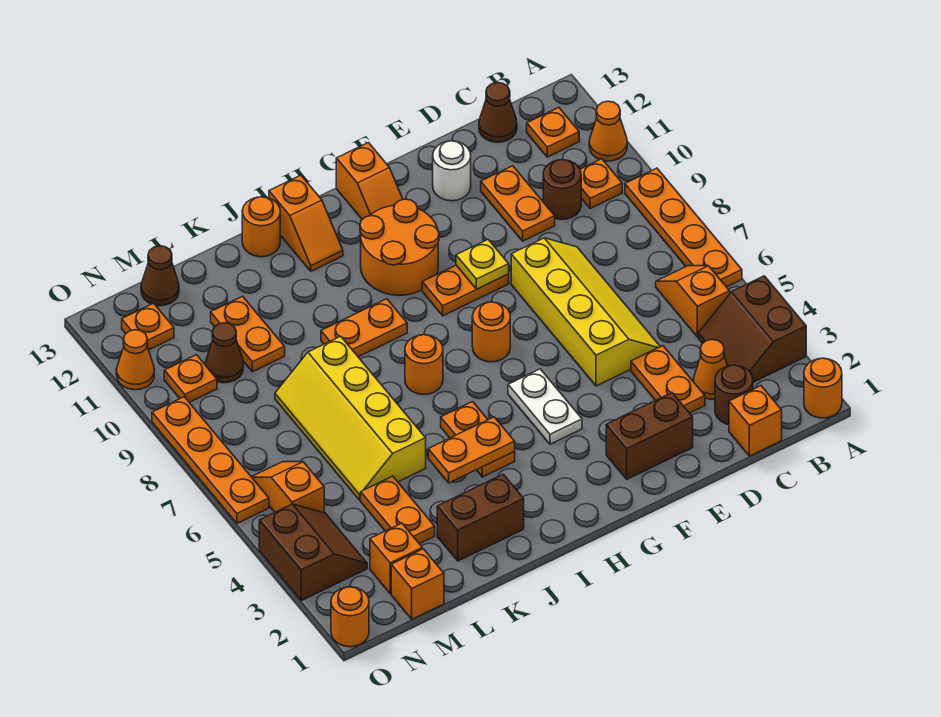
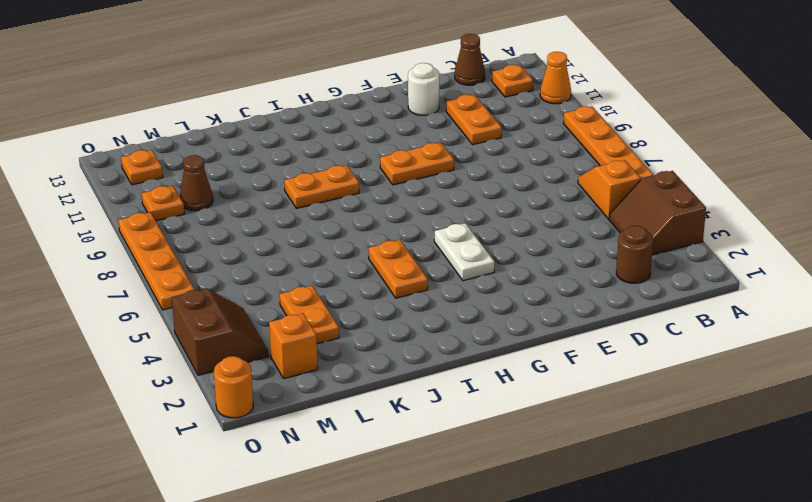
none -> orange 1x1 round brick [804,358,842,418]
none -> orange 1x1 plate [580,159,622,209]
none -> orange 1x1 brick [729,386,782,456]
none -> orange 1x1 cone [693,340,727,399]

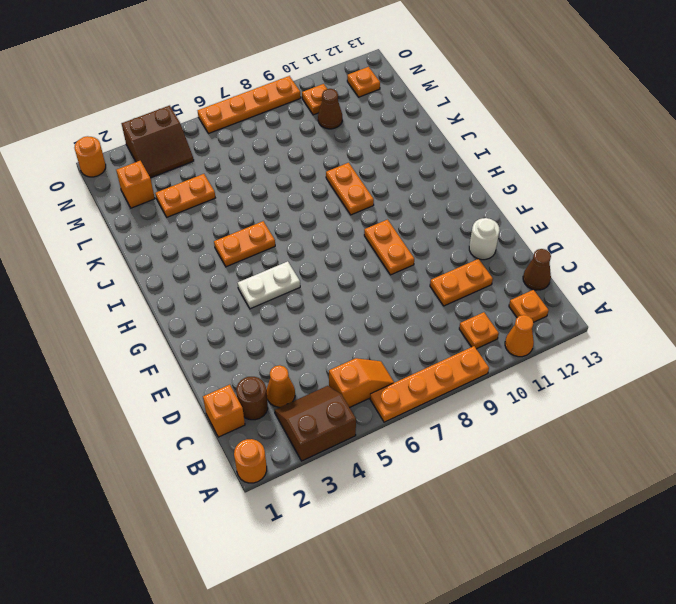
none -> brown 1x1 round brick [543,160,581,219]
none -> orange 1x2 plate [631,346,705,413]
none -> yellow 2x4 slope [511,238,660,386]
none -> brown 1x2 brick [606,393,693,479]

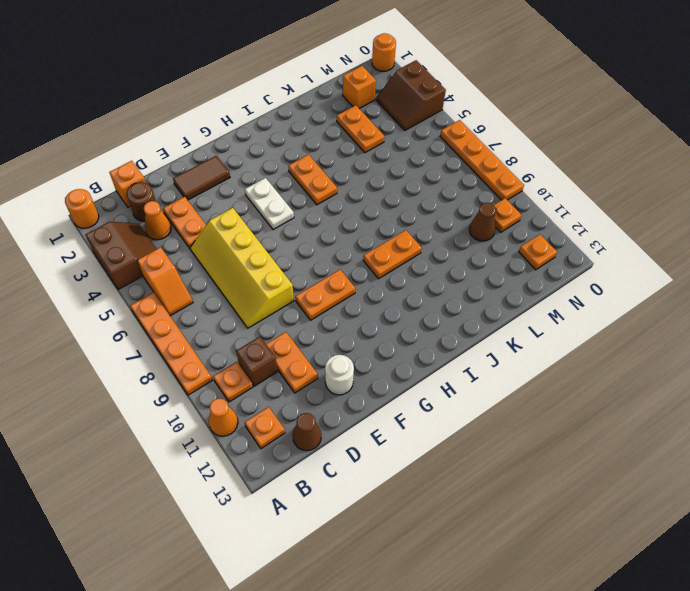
brown 1x1 brick [236,337,277,386] -> brown 1x1 round brick [543,160,581,219]
brown 1x2 tile [173,156,230,200] -> brown 1x2 brick [606,393,693,479]
none -> orange 1x1 round brick [472,302,510,362]
none -> orange 2x2 round brick [360,199,439,295]
none -> orange 1x2 slope [336,143,403,219]
none -> orange 1x1 round brick [405,335,443,395]

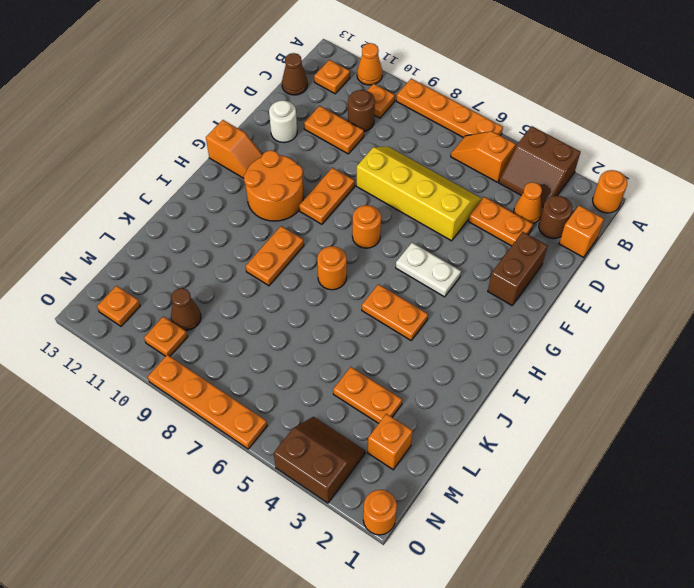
none -> orange 1x2 slope [269,175,343,271]
none -> brown 1x2 brick [437,474,524,561]
none -> orange 1x1 round brick [242,197,280,257]
none -> yellow 2x4 slope [275,336,426,500]

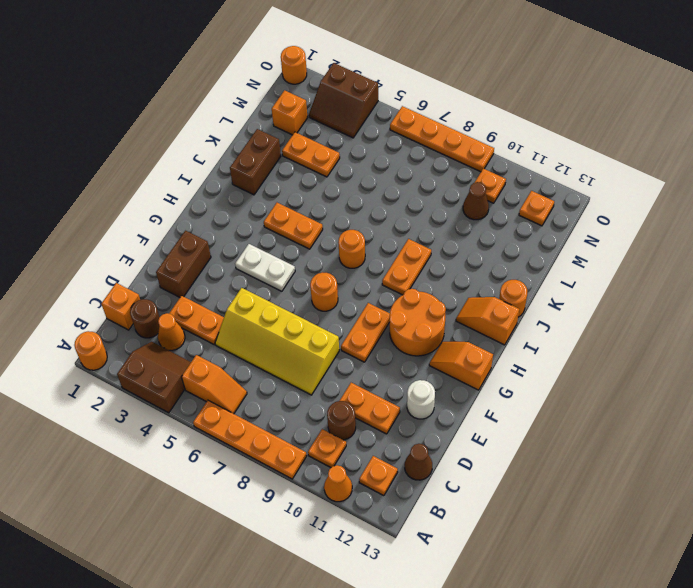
none -> yellow 2x4 slope [275,336,426,500]
none -> orange 1x2 plate [211,296,285,372]
none -> orange 1x1 brick [391,549,444,619]
none -> brown 1x1 cone [141,246,179,306]

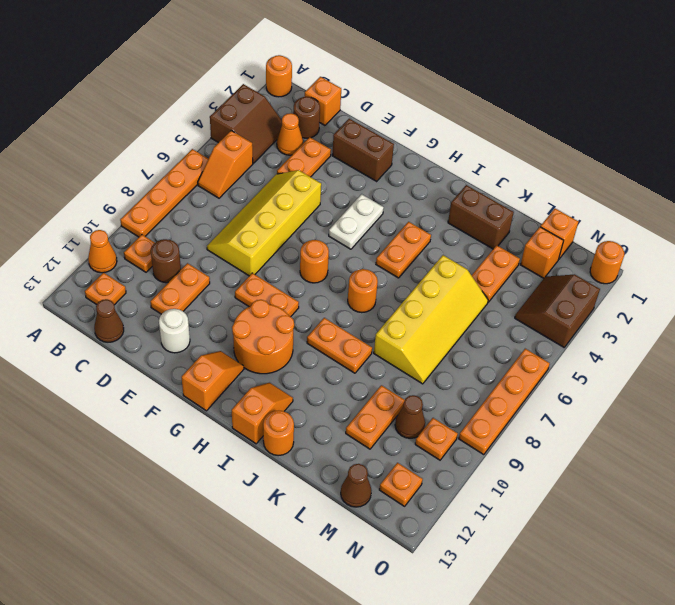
none -> orange 1x2 slope [252,462,324,513]
none -> orange 1x1 cone [116,330,154,390]
none -> yellow 1x1 plate [456,239,509,289]
none -> orange 1x2 plate [428,417,515,483]

